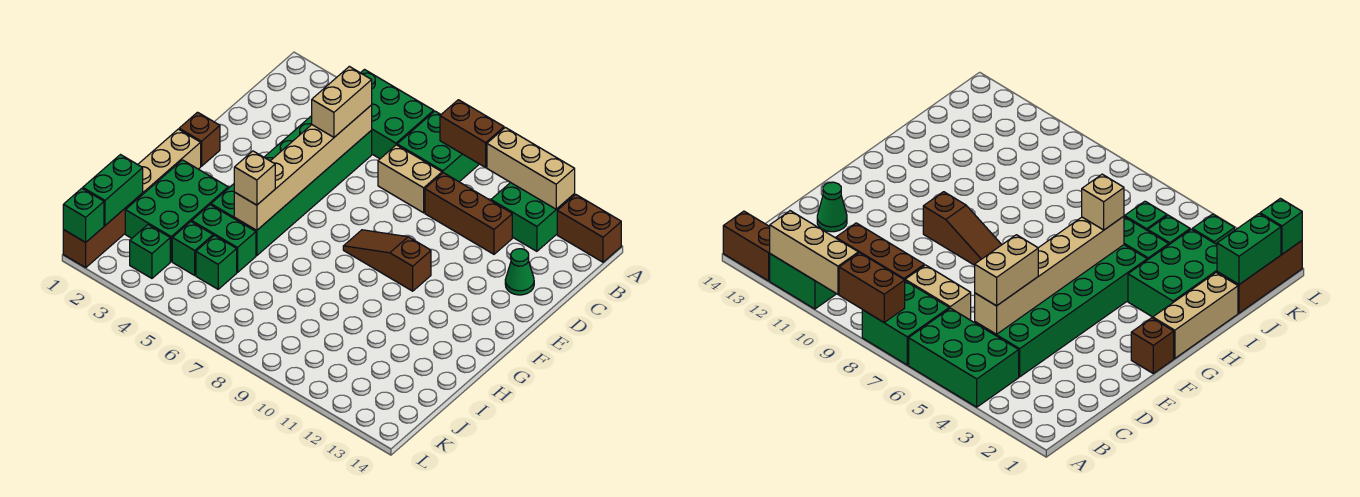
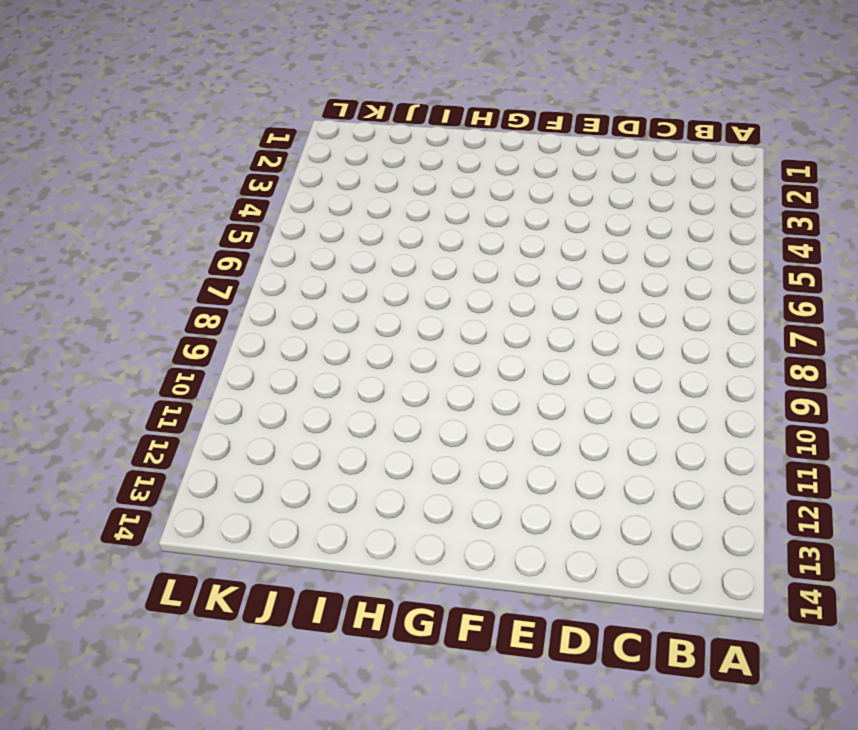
none -> green 2x3 brick [361,70,434,159]
none -> green 2x2 brick [397,111,479,182]
none -> green 2x2 brick [491,182,575,251]

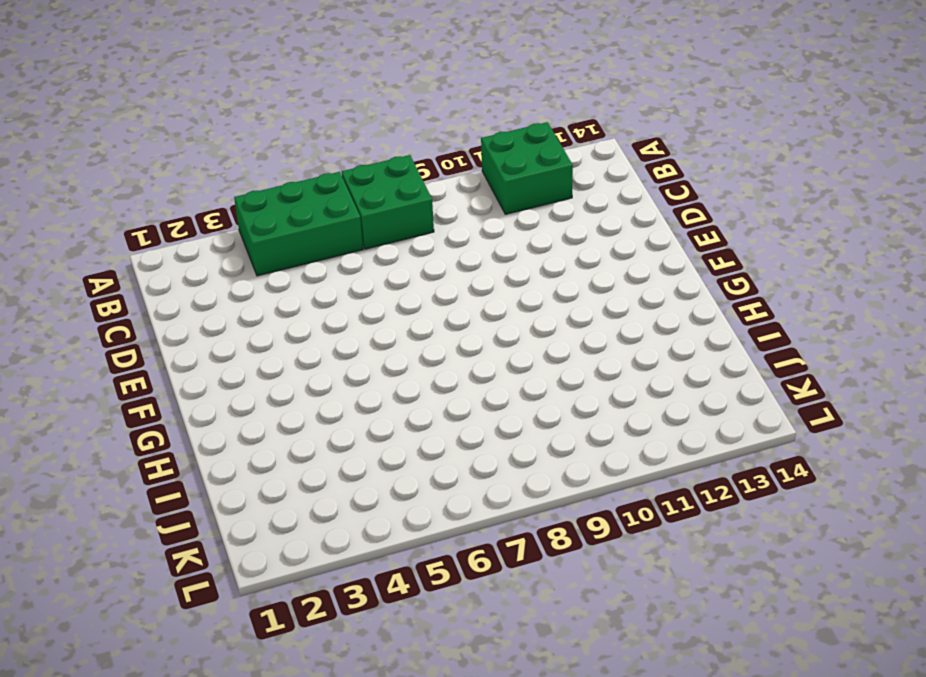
none -> brown 1x2 brick [557,194,621,262]
none -> green 2x6 brick [211,116,372,256]
none -> tan 1x2 brick [378,145,442,213]

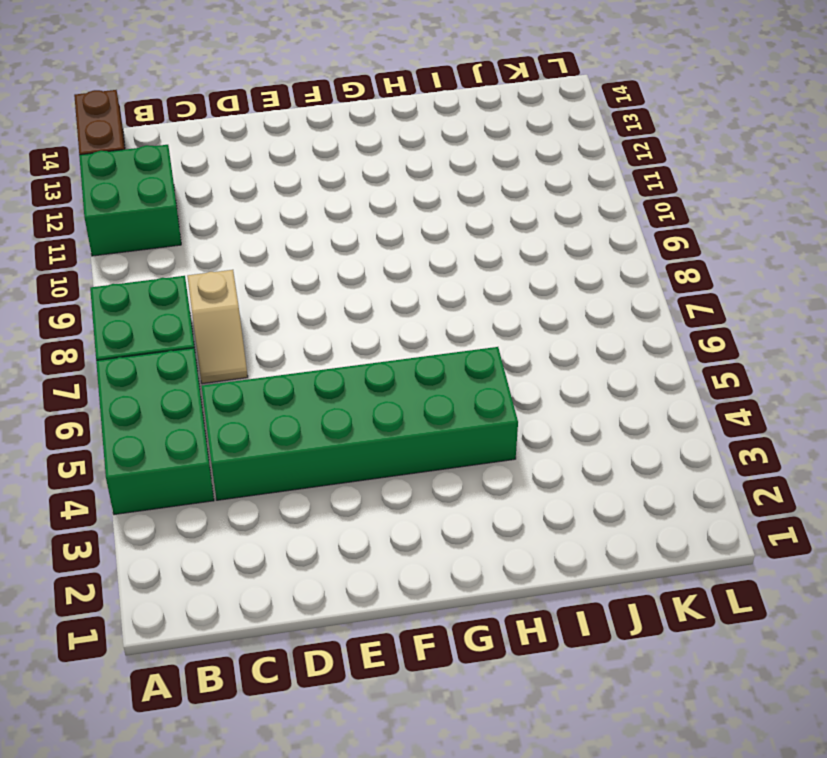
tan 1x2 slope [187,270,248,384] -> tan 1x2 brick [378,145,442,213]
none -> brown 1x3 brick [425,173,512,254]
none -> green 1x1 cone [505,249,534,295]
none -> brown 1x1 brick [179,112,220,166]

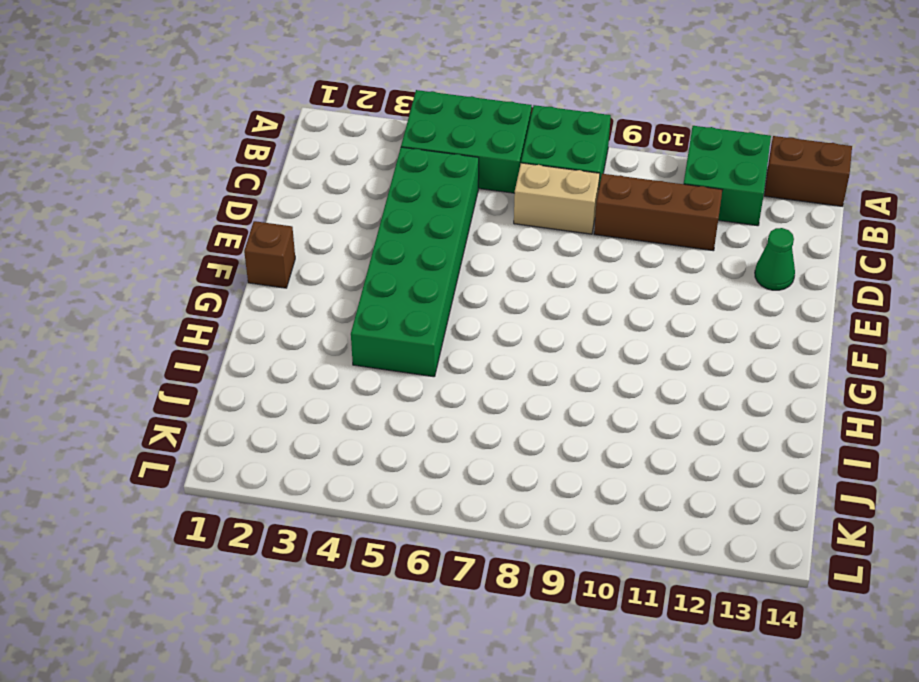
none -> brown 1x3 slope [343,230,431,291]
none -> tan 1x3 brick [138,129,201,194]
none -> green 2x3 brick [125,160,228,261]

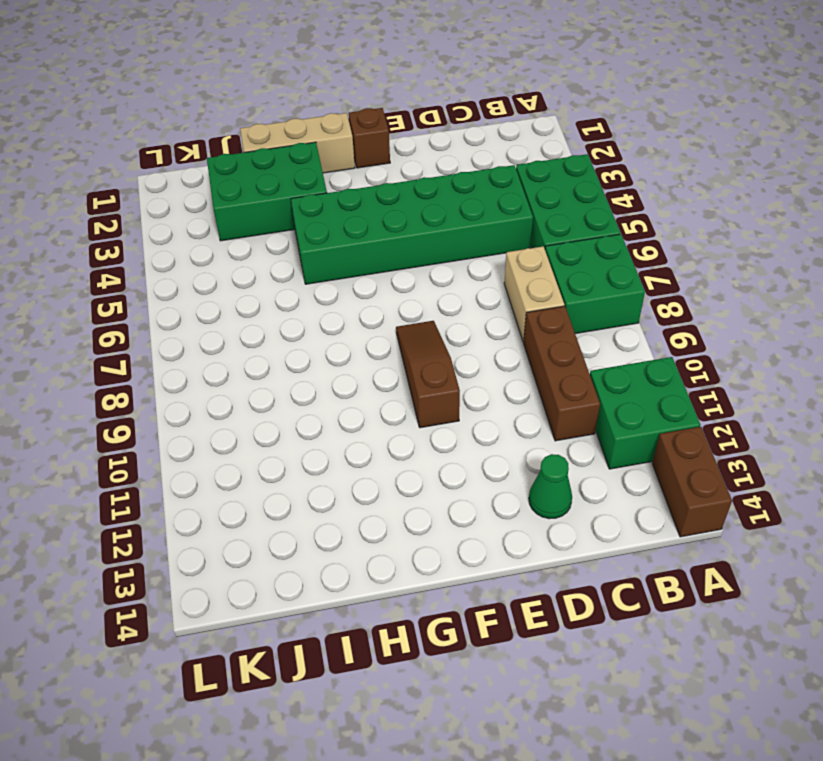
none -> green 1x2 brick [192,205,256,272]
none -> brown 1x3 brick [63,193,143,267]
none -> green 1x1 brick [172,222,213,275]

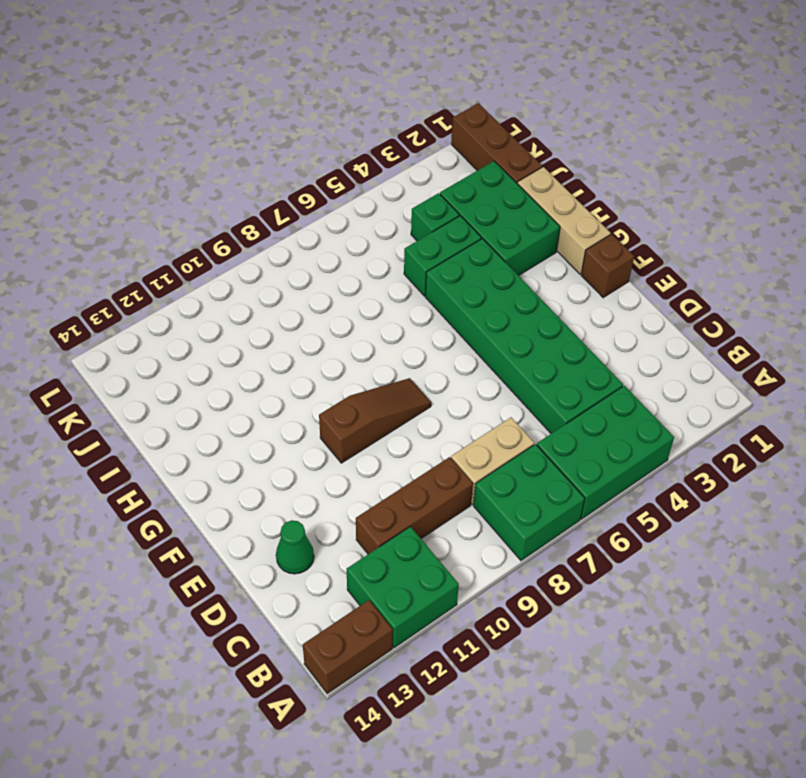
none -> green 1x1 brick [196,235,237,289]
none -> green 1x1 brick [130,225,170,278]
none -> brown 1x2 brick [440,100,504,168]

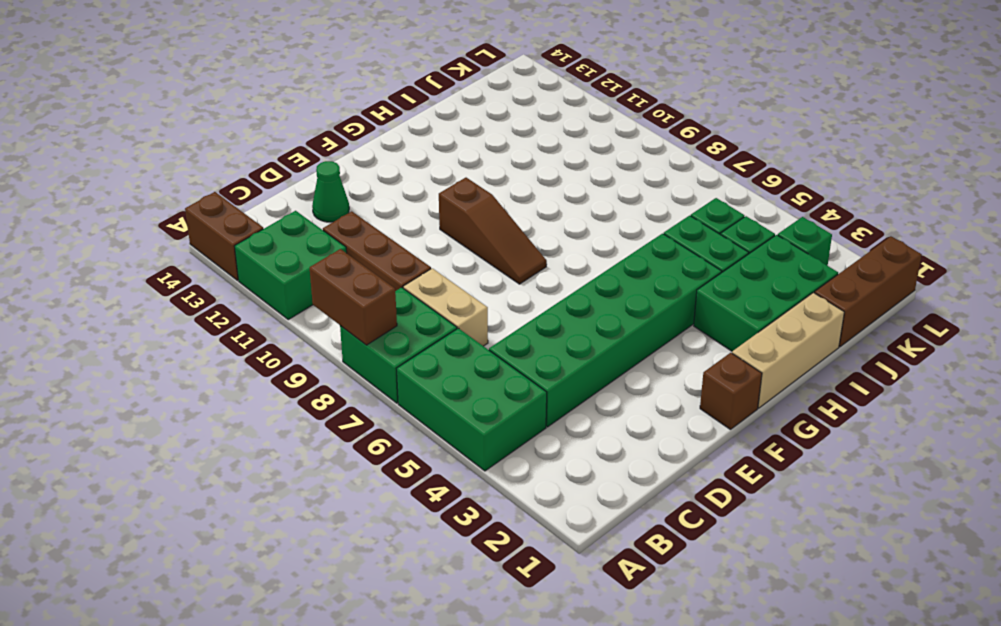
none -> tan 1x3 brick [487,127,575,209]
none -> tan 1x6 brick [234,105,372,230]
none -> green 1x2 brick [83,155,143,225]

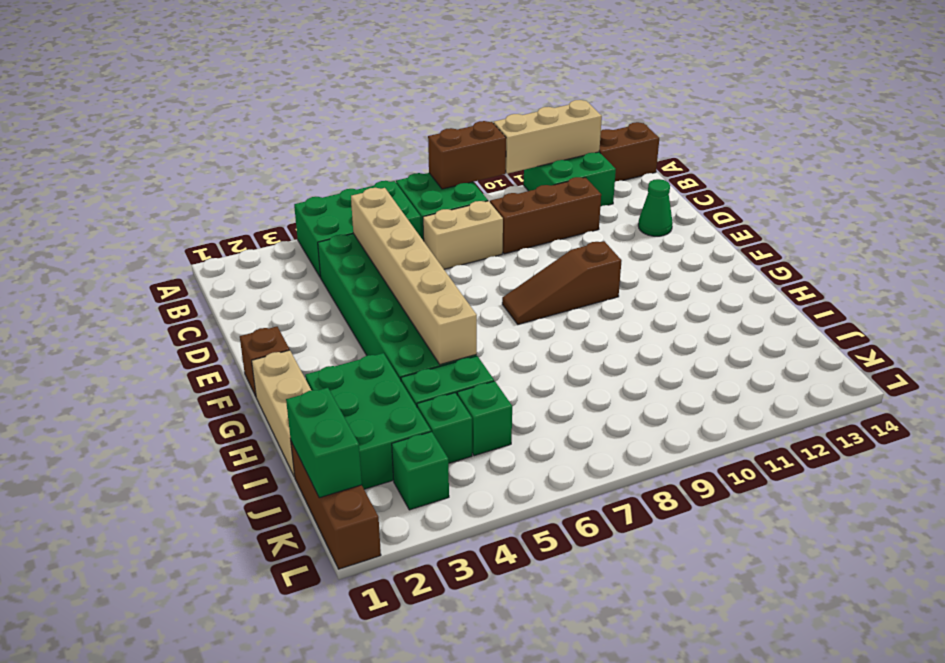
none -> green 1x1 brick [63,188,104,242]
none -> tan 1x2 brick [312,66,372,137]
none -> tan 1x1 brick [234,151,275,205]

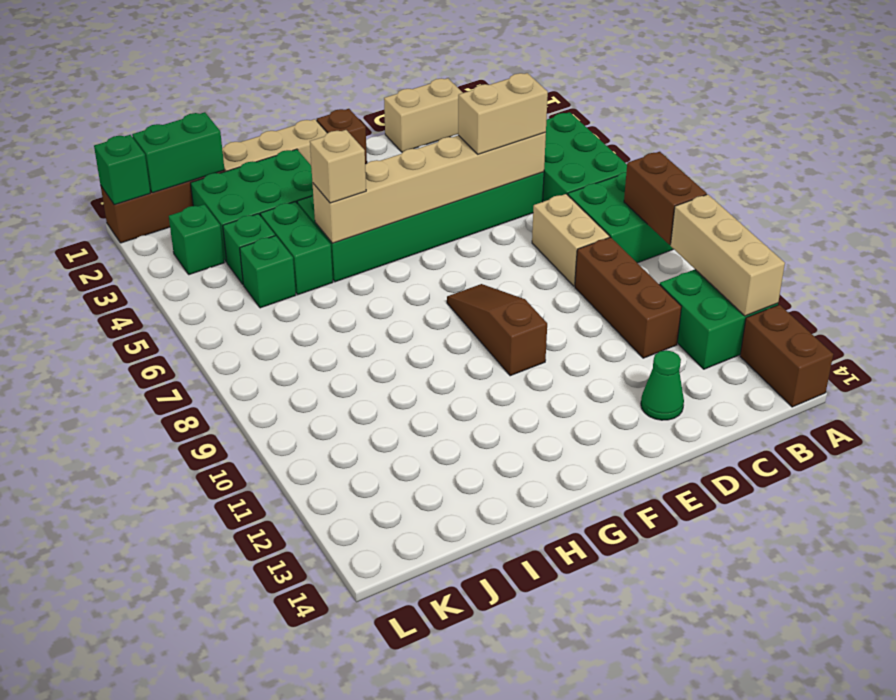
tan 1x2 brick [384,78,463,152] -> none

